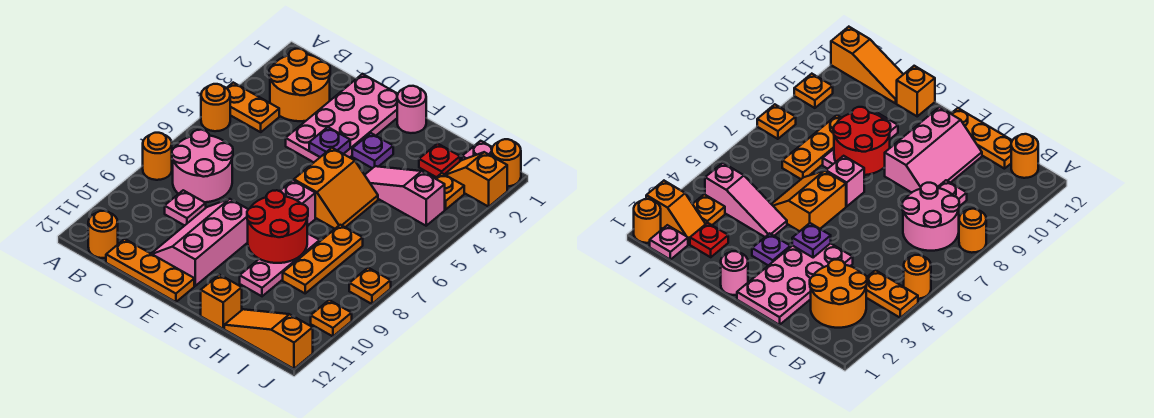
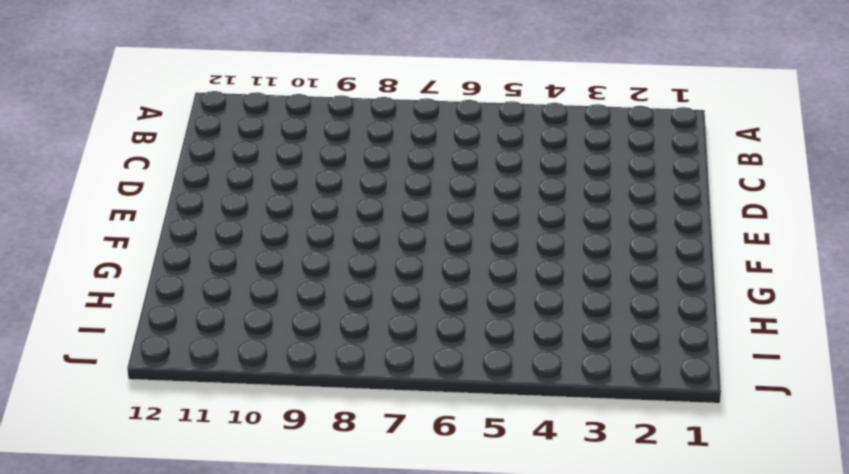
none -> orange 1x2 plate [227,83,279,132]
none -> orange 1x1 round brick [201,84,230,131]
none -> orange 1x1 round brick [143,133,172,180]

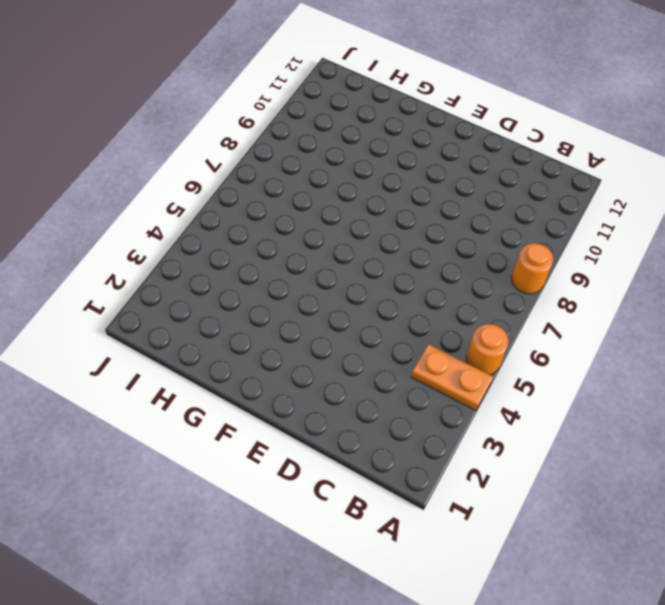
none -> orange 2x2 round brick [269,49,330,121]
none -> pink 2x2 round brick [172,130,233,202]
none -> orange 1x1 round brick [88,211,118,258]

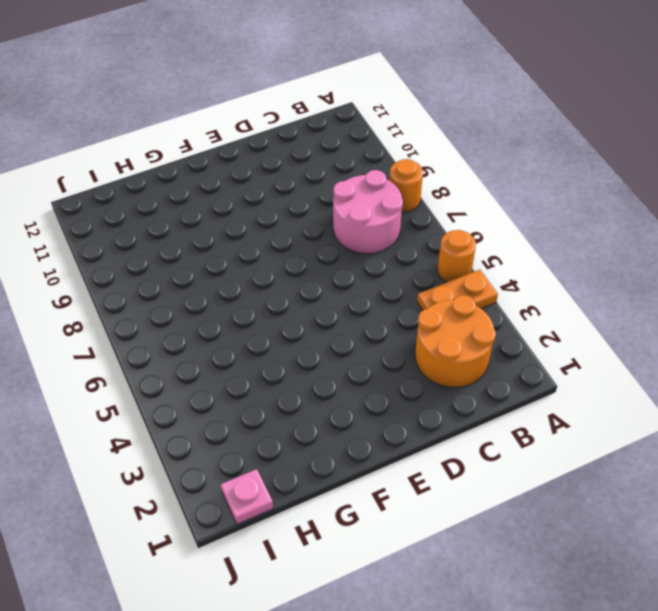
none -> orange 1x1 round brick [88,211,118,258]
none -> pink 1x1 plate [165,190,206,226]
none -> orange 1x3 plate [106,239,194,302]

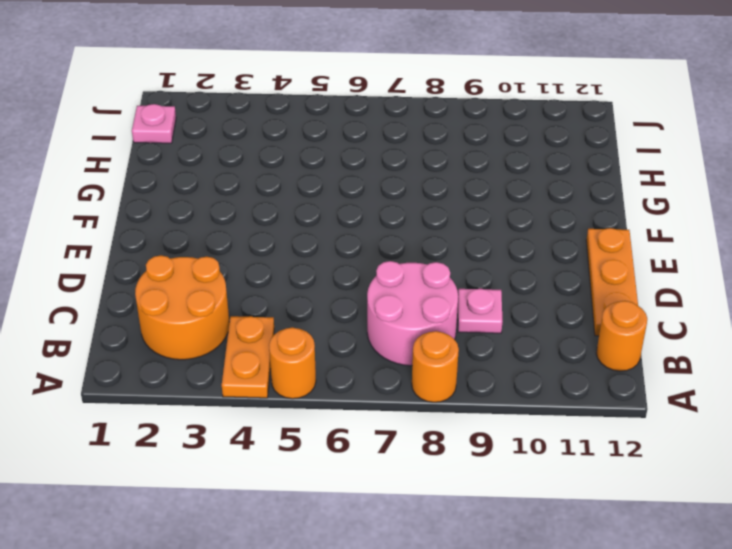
none -> pink 2x4 plate [286,74,398,162]
none -> pink 2x3 slope [151,199,248,286]
none -> pink 1x1 round brick [397,86,426,133]

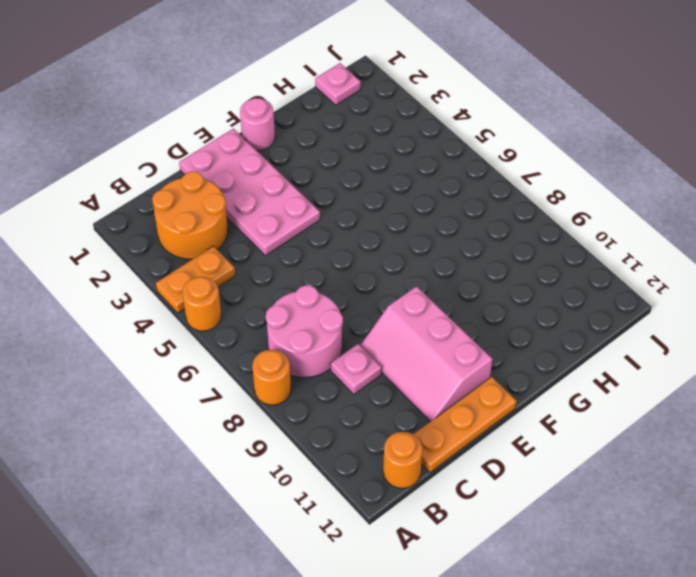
none -> purple 1x1 plate [352,133,393,168]
none -> orange 2x2 slope [294,148,378,229]
none -> pink 1x1 brick [280,180,315,226]

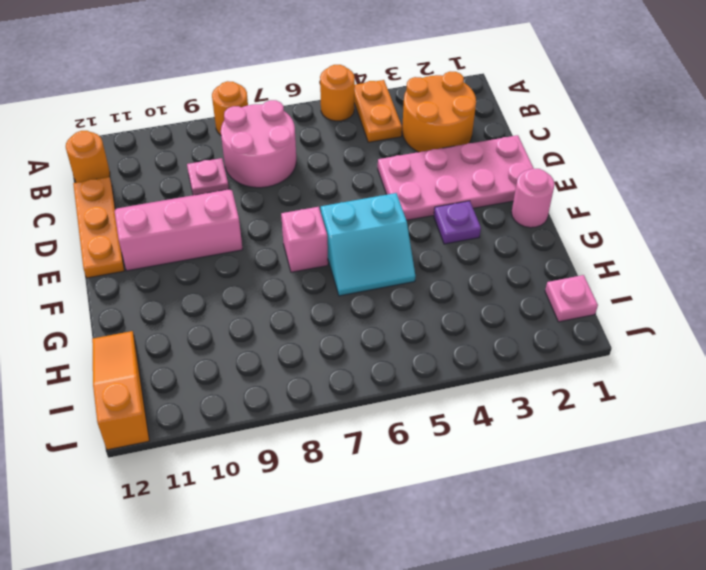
cyan 2x2 slope [321,193,415,296] -> orange 2x2 slope [294,148,378,229]
none -> pink 1x3 slope [365,166,445,226]
none -> pink 1x3 plate [240,233,320,296]
none -> orange 1x1 brick [201,275,242,329]

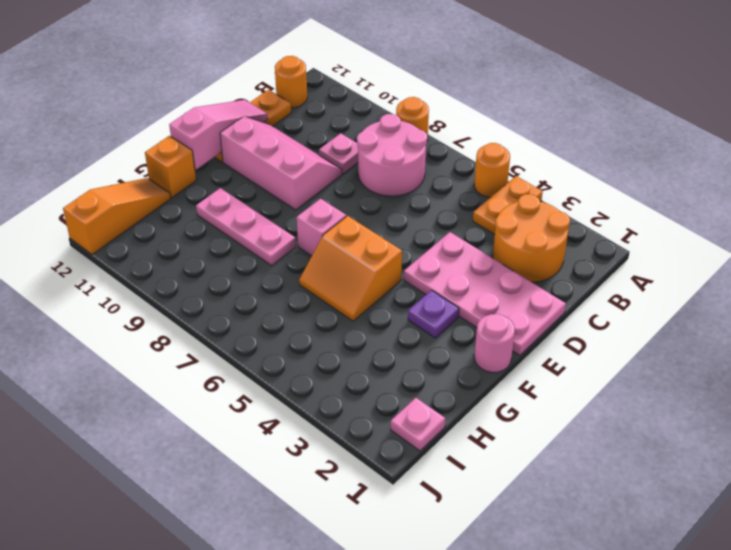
pink 1x3 slope [169,100,268,170] -> pink 1x3 slope moved to [365,166,445,226]
none -> red 1x1 plate [419,144,460,177]
none -> orange 1x3 plate [283,225,363,293]
none -> orange 1x2 slope [445,152,507,207]

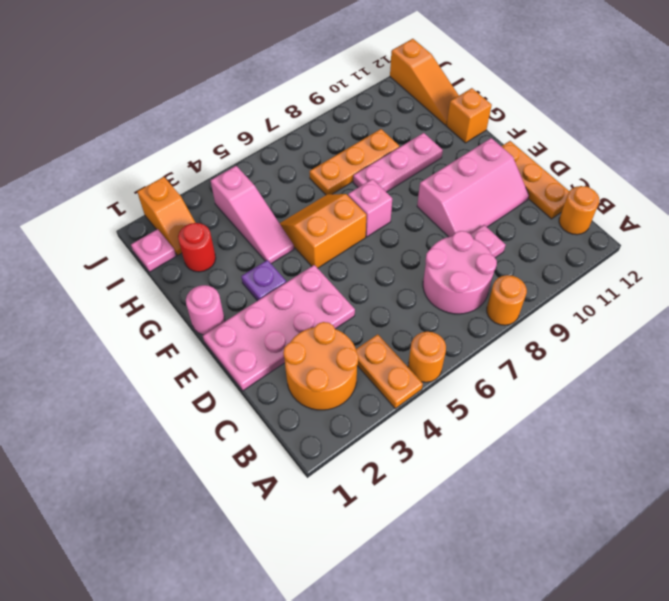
red 1x1 round brick [178,223,216,272] -> red 1x1 plate [419,144,460,177]
none -> orange 1x1 plate [435,173,464,209]
none -> orange 1x1 round brick [492,139,521,186]
none -> orange 1x1 plate [349,268,391,304]

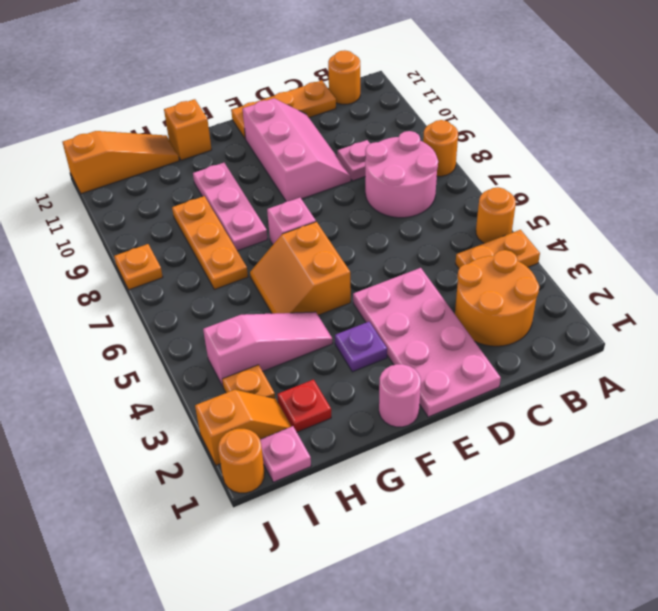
none -> orange 1x1 plate [311,300,352,336]
none -> purple 1x1 plate [309,127,350,157]
none -> red 2x2 round brick [247,190,308,263]

